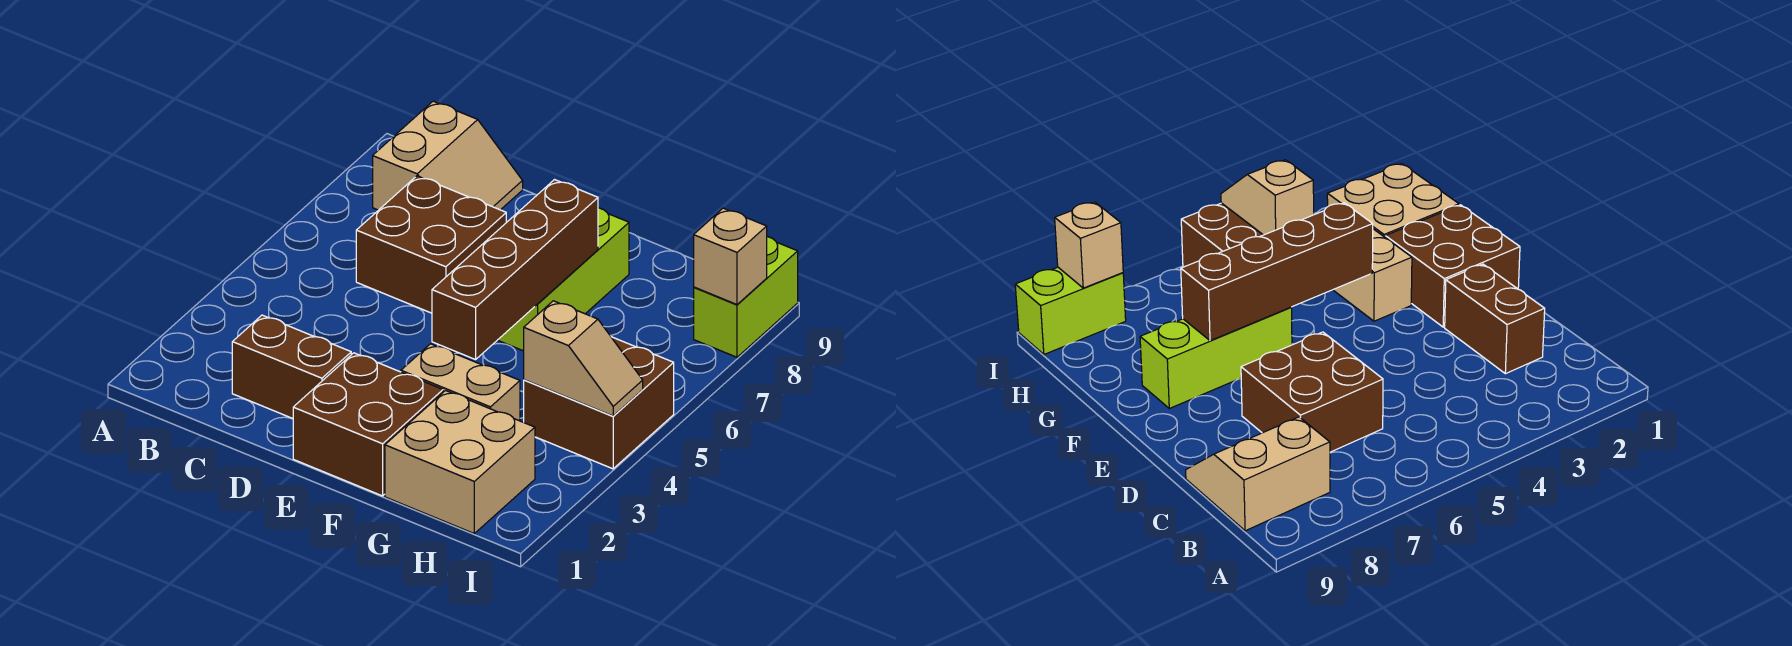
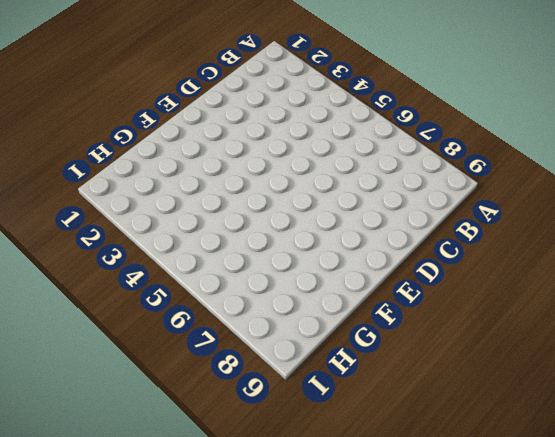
none -> tan 2x2 slope [373,101,523,210]
none -> brown 1x2 brick [232,315,351,418]
none -> brown 2x2 brick [356,176,506,313]

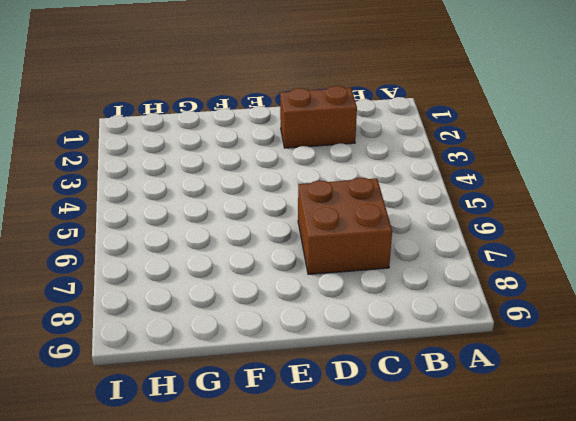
none -> tan 2x2 slope [373,101,523,210]
none -> brown 2x2 brick [293,353,443,496]
none -> tan 1x2 brick [401,344,520,421]

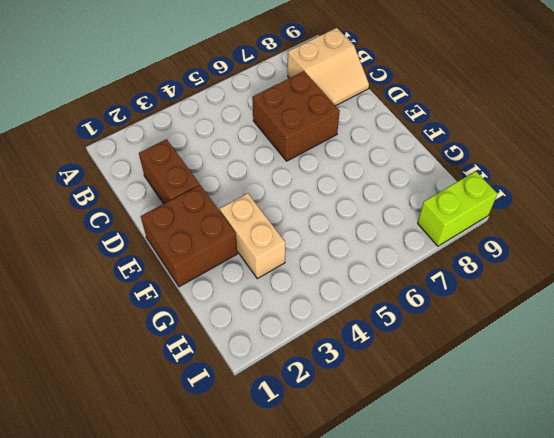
none -> lime 1x3 brick [498,208,629,351]
none -> tan 2x2 brick [385,391,535,533]
none -> brown 2x2 brick [524,337,674,469]

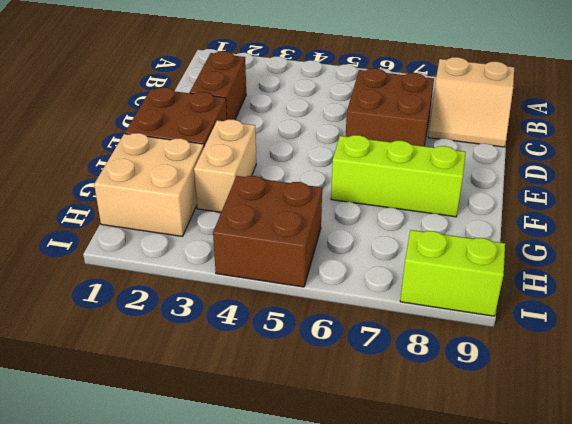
none -> brown 1x4 brick [432,180,598,360]
none -> tan 1x2 slope [524,301,643,416]
none -> tan 1x1 brick [694,208,767,304]

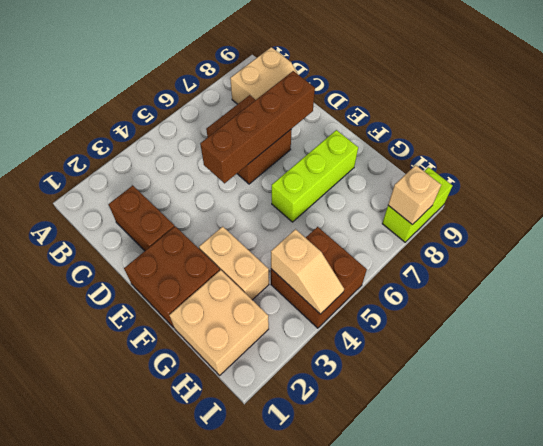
brown 1x4 brick [200,71,315,183] -> brown 1x4 brick moved to [432,180,598,360]

